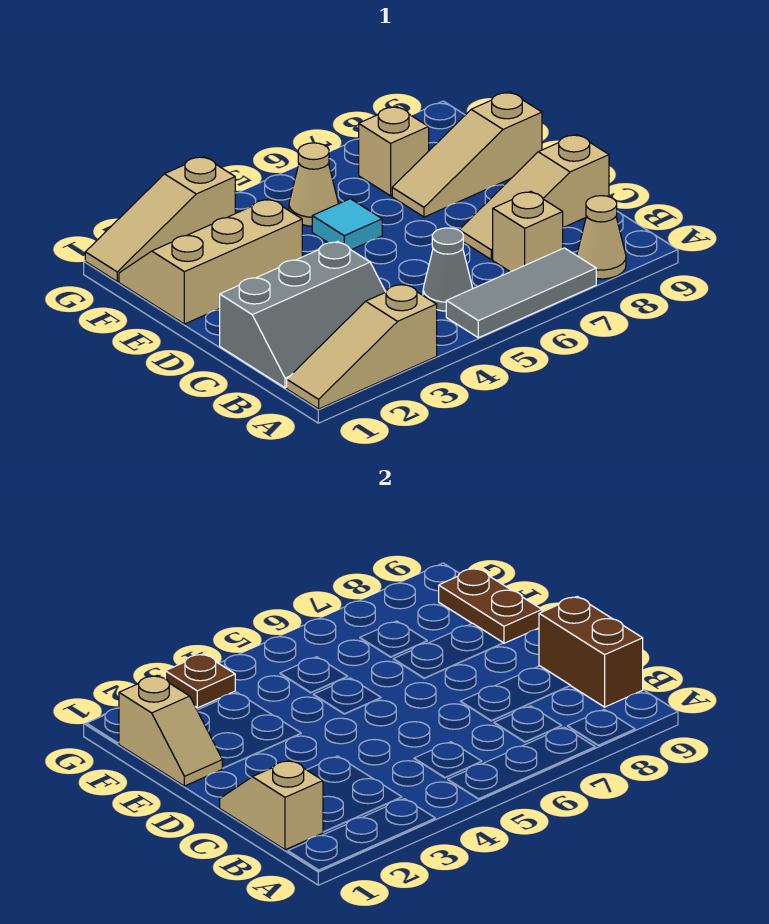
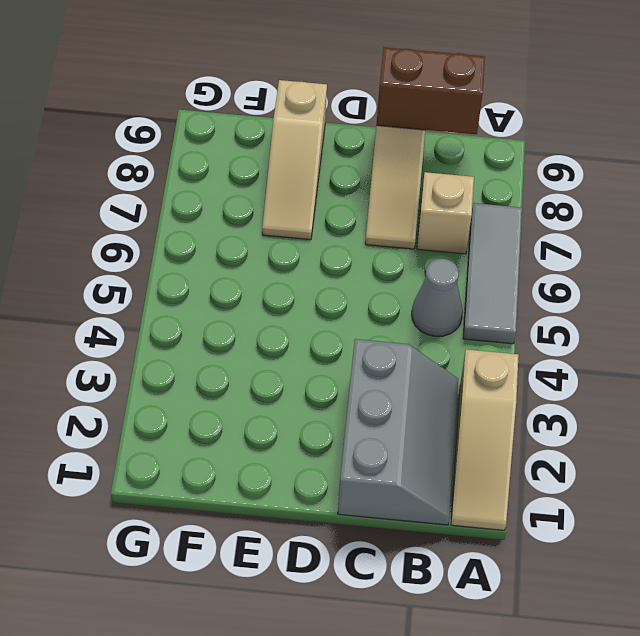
none -> tan 1x1 cone [577,196,626,279]
none -> tan 2x3 slope [119,199,302,324]
none -> cyan 1x1 tile [312,199,382,250]

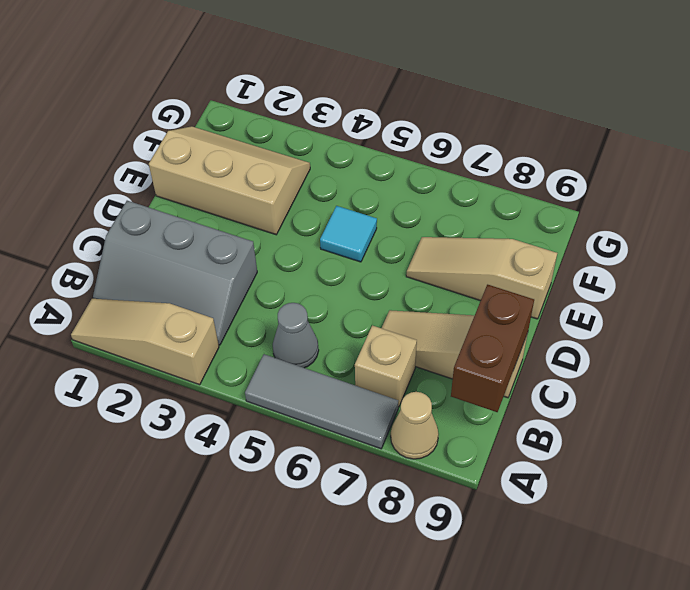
none -> tan 1x1 cone [289,143,338,226]
none -> tan 1x1 brick [359,106,429,196]
none -> tan 1x3 slope [85,157,235,282]

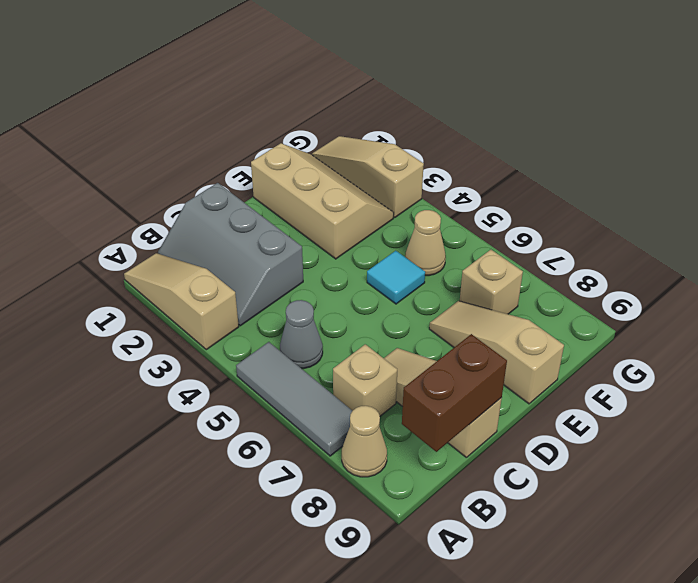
none -> tan 1x2 slope [220,760,323,850]
none -> tan 1x2 slope [119,676,222,786]
none -> brown 1x2 plate [439,568,542,643]

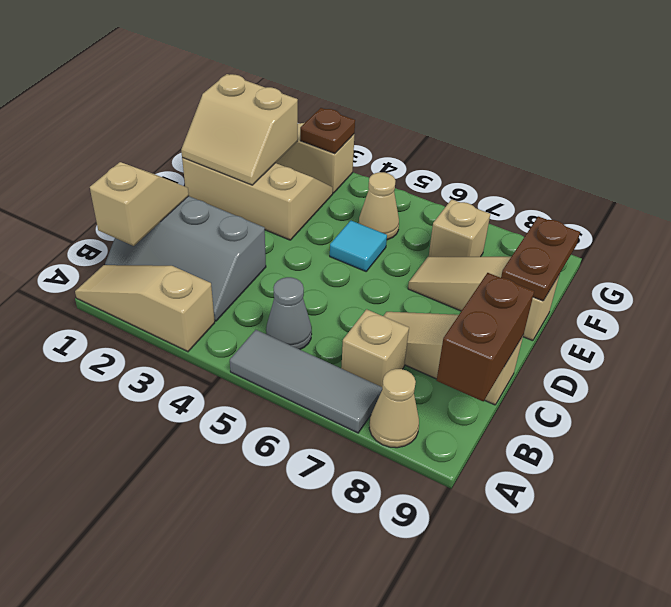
tan 2x2 slope [181,74,298,185] -> tan 1x2 slope [119,676,222,786]

